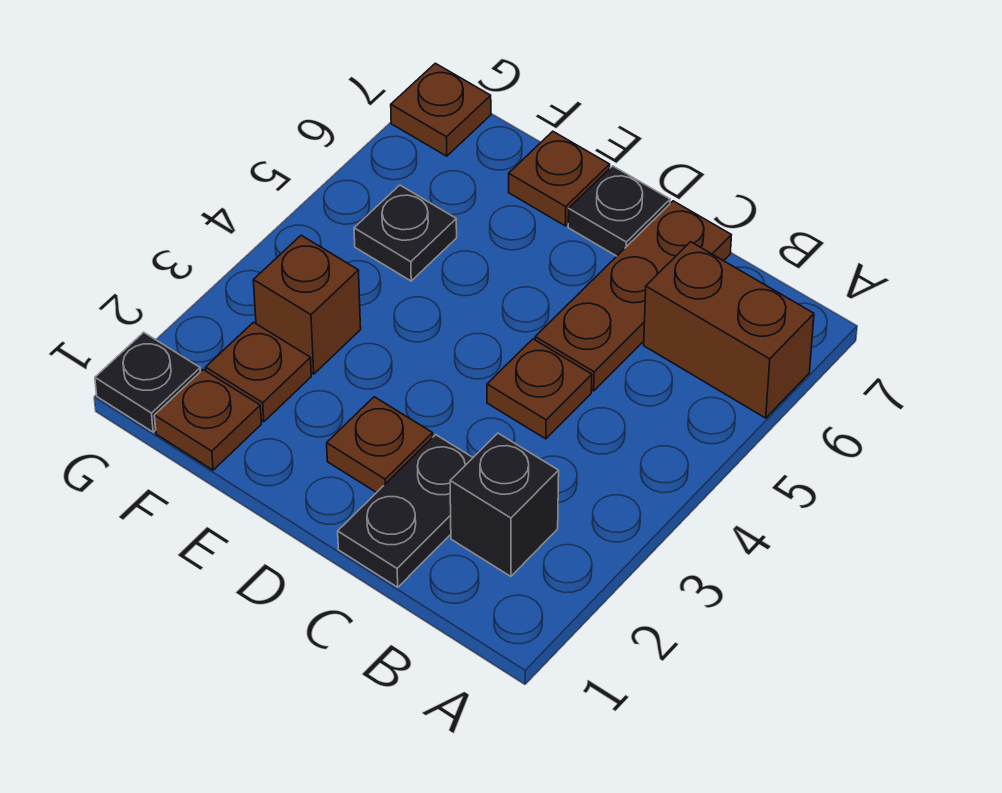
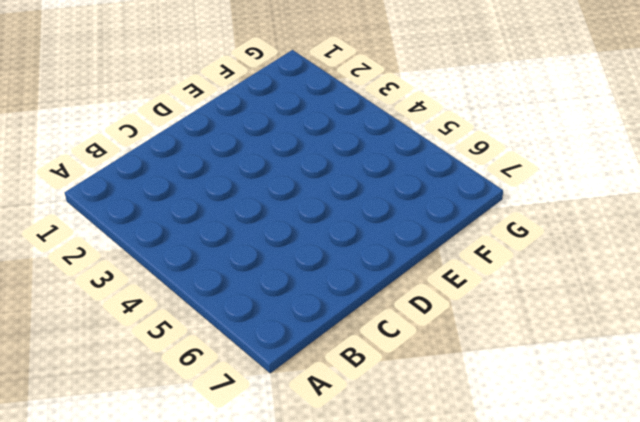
none -> brown 1x2 brick [644,242,814,418]
none -> black 1x1 brick [450,433,559,576]
none -> black 1x2 plate [338,435,473,587]

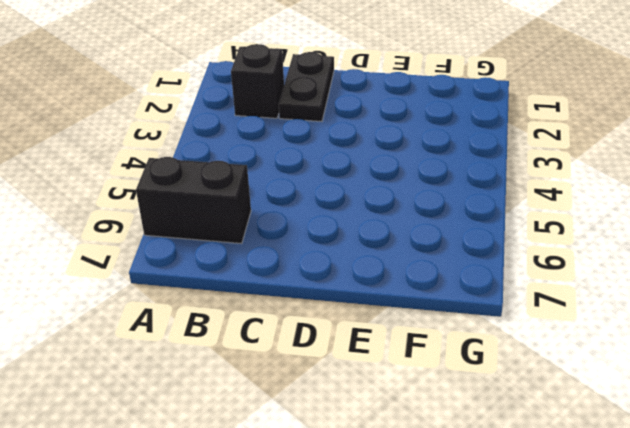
black 1x2 brick [136,157,251,244] -> brown 1x2 brick [644,242,814,418]
none -> brown 1x1 plate [487,339,592,439]
none -> brown 1x3 plate [535,201,731,391]
none -> brown 1x1 plate [327,397,433,493]

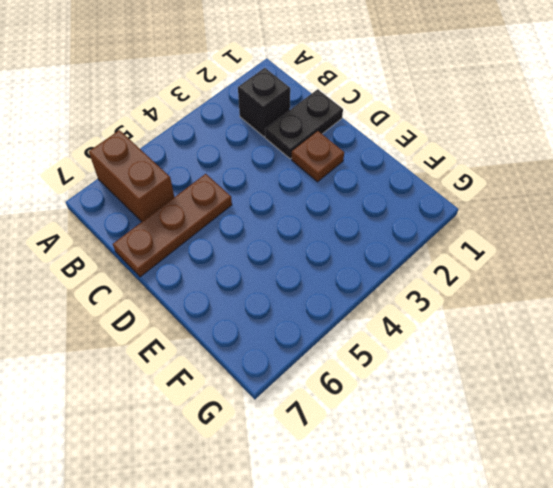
none -> brown 1x1 plate [487,339,592,439]
none -> black 1x1 plate [568,166,670,256]
none -> brown 1x1 plate [509,131,610,226]

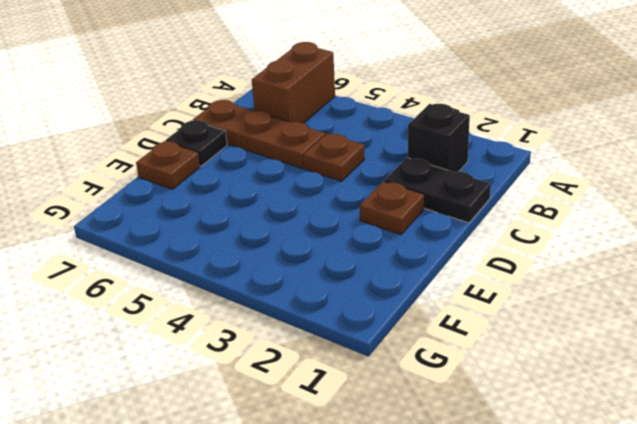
none -> brown 1x1 plate [154,370,261,470]
none -> brown 1x1 plate [206,322,311,422]
none -> brown 1x1 brick [253,235,361,374]

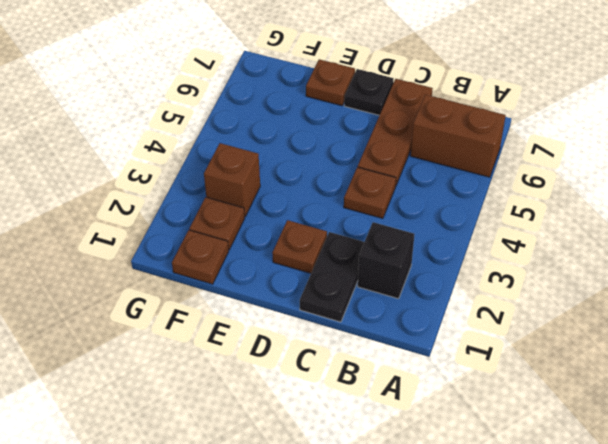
none -> black 1x1 plate [354,185,457,281]
none -> black 1x1 plate [95,332,201,432]
none -> brown 1x1 plate [391,63,491,156]

